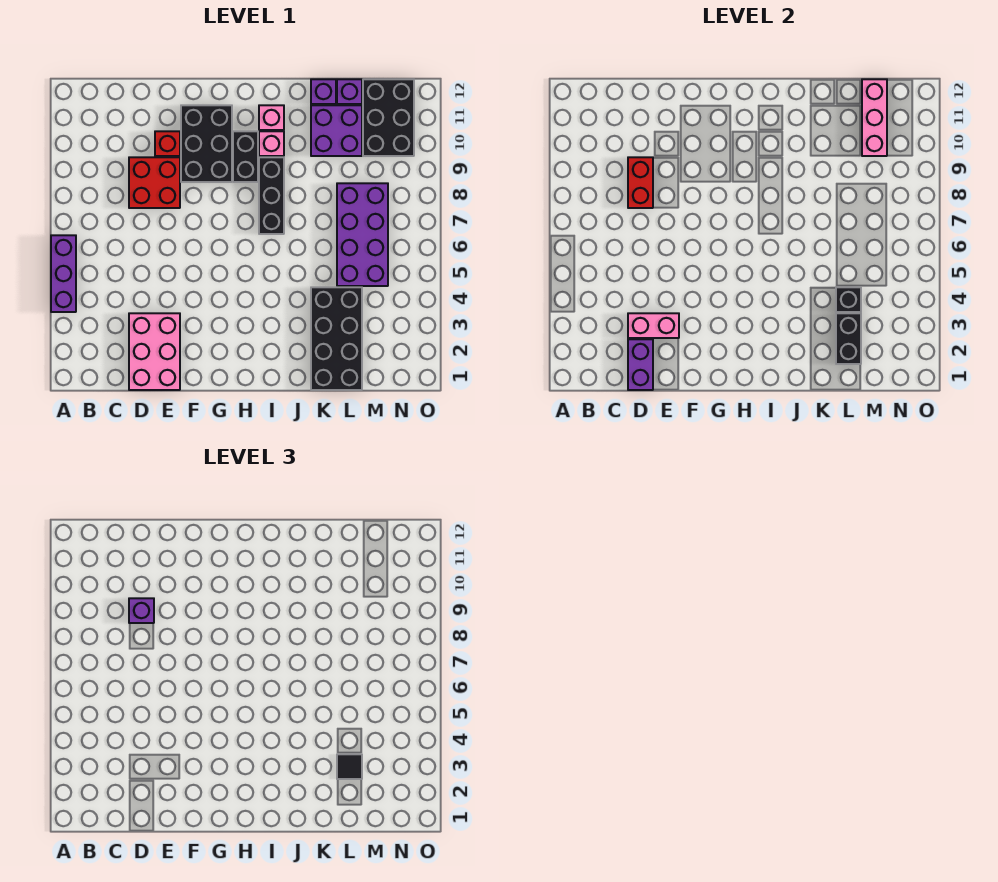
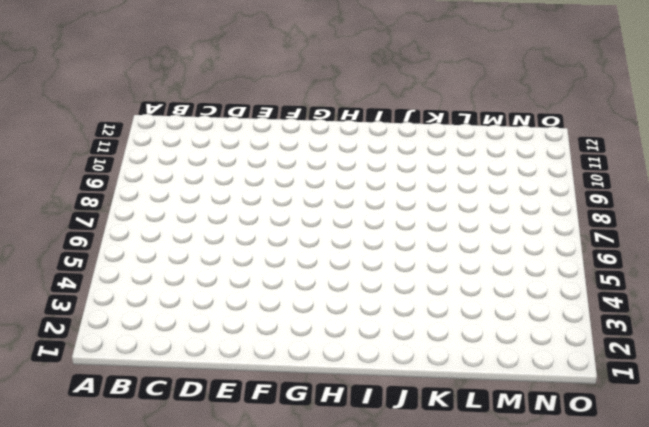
none -> purple 1x3 brick [51,235,76,312]
none -> pink 2x3 brick [129,313,180,390]
none -> red 2x2 brick [129,157,180,208]

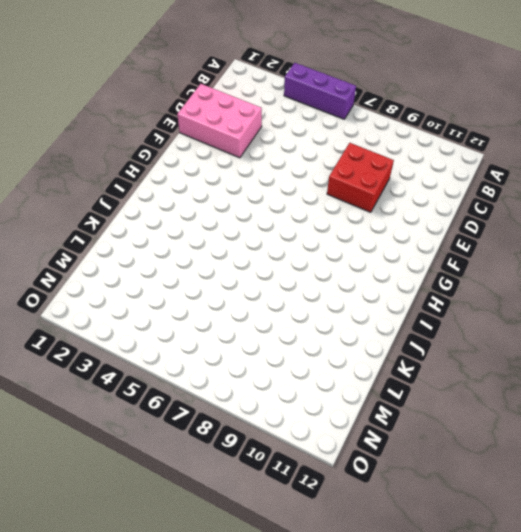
none -> red 1x1 brick [155,131,180,156]
none -> black 2x3 brick [181,105,232,182]
none -> black 1x2 brick [233,131,258,182]

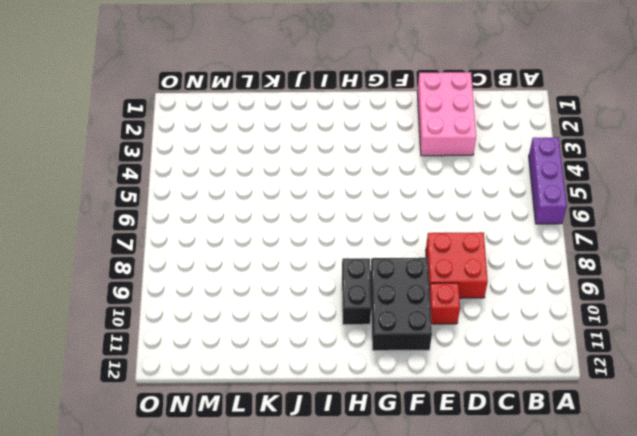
none -> black 1x3 brick [259,157,284,234]
none -> pink 1x1 brick [259,131,284,156]
none -> pink 1x1 brick [259,105,284,130]

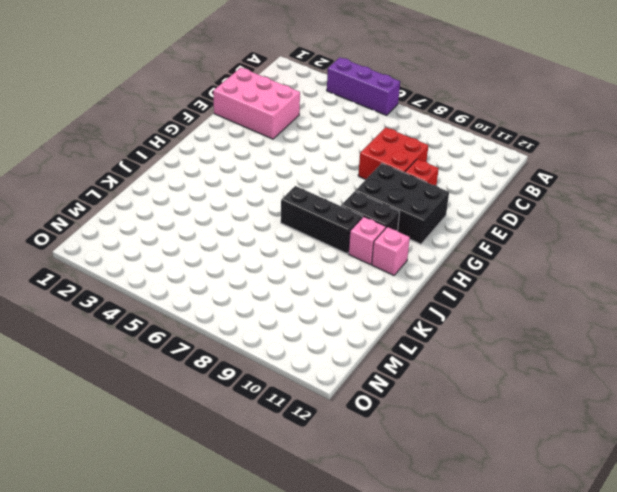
none -> black 2x4 brick [311,287,362,390]
none -> purple 2x2 brick [311,105,362,156]
none -> purple 1x1 brick [311,79,336,104]

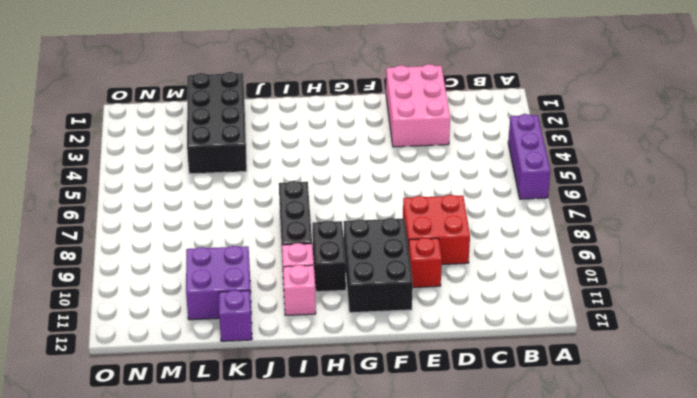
none -> purple 2x4 brick [337,183,388,286]
none -> purple 1x1 brick [337,79,362,104]
none -> black 2x3 brick [363,79,414,156]

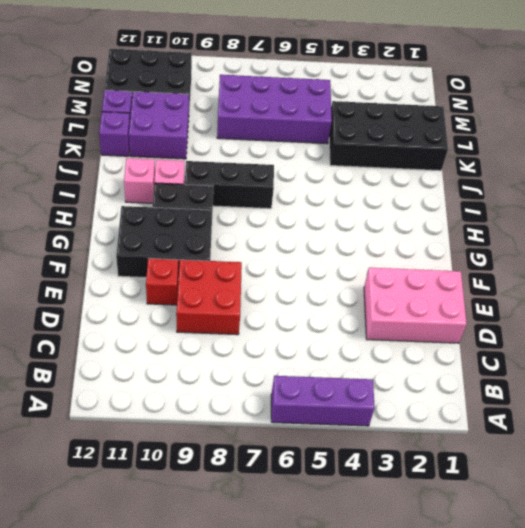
none -> purple 1x2 brick [628,339,653,390]
none -> pink 1x2 brick [628,313,679,338]
none -> red 1x2 brick [628,157,653,208]

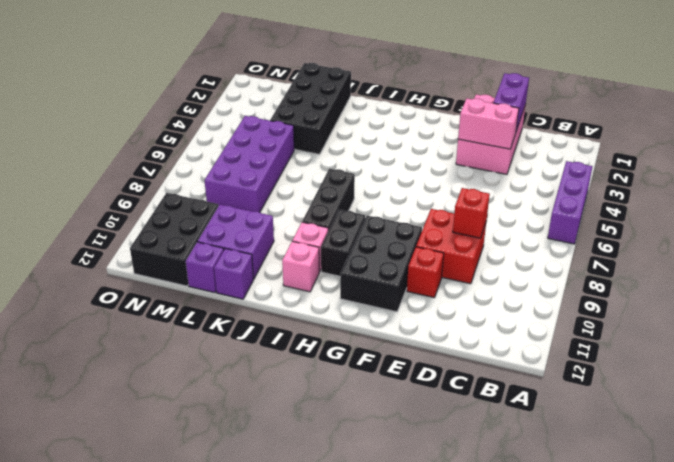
red 1x1 brick [453,188,490,238] -> red 1x2 brick [628,157,653,208]
none -> black 1x2 brick [836,313,861,364]
none -> black 1x1 brick [836,287,861,312]
none -> pink 1x3 brick [862,79,887,156]

